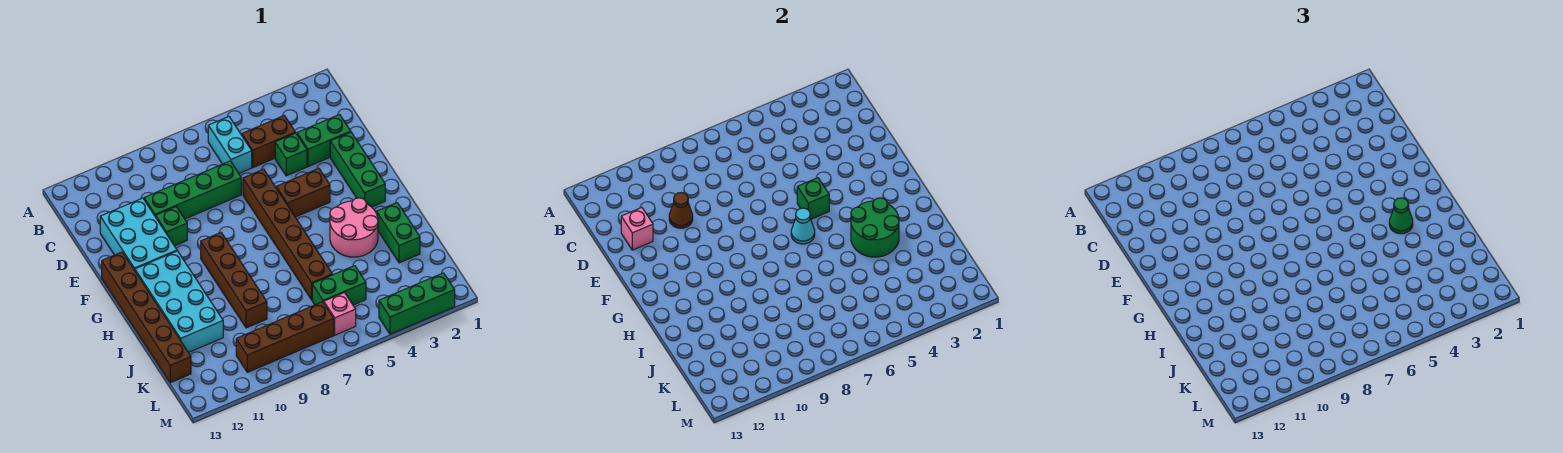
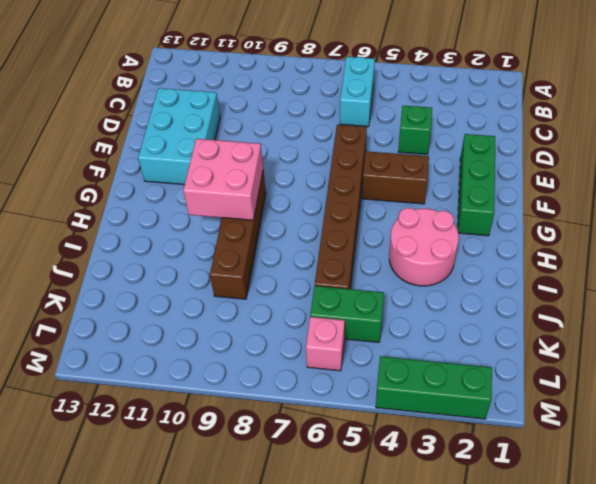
pink 2x2 brick [183,139,263,220] -> none
none -> brown 1x2 brick [242,116,295,167]
none -> green 1x2 brick [297,115,351,167]
none -> green 1x4 brick [144,161,241,219]

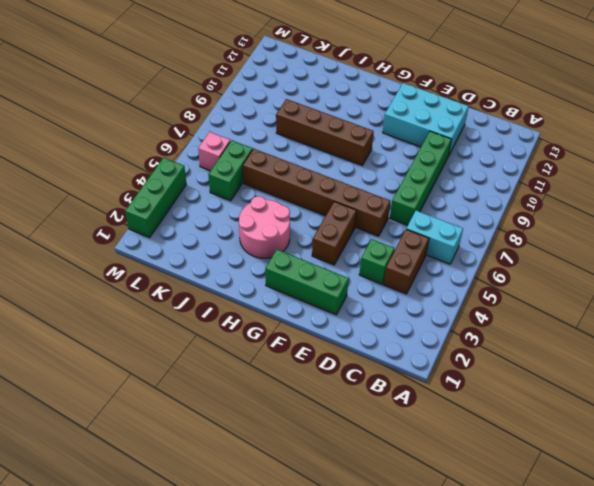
none -> green 1x2 brick [297,115,351,167]
none -> green 1x1 brick [156,207,187,246]
none -> brown 1x6 brick [102,252,191,383]

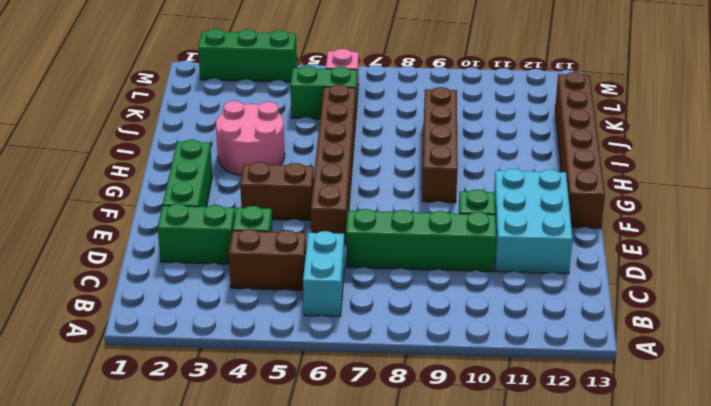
none -> cyan 2x4 brick [135,251,223,353]
none -> green 1x2 brick [377,203,420,263]
none -> brown 1x4 brick [236,302,334,372]

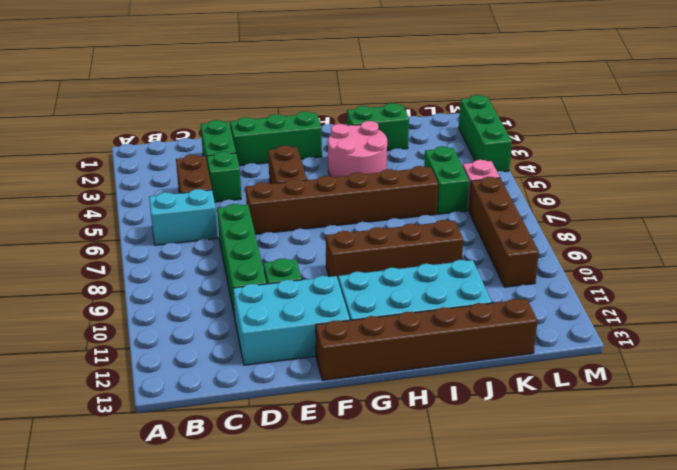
none -> brown 1x1 cone [669,193,693,228]
none -> pink 1x1 brick [621,208,653,250]
none -> green 1x1 brick [797,178,829,219]

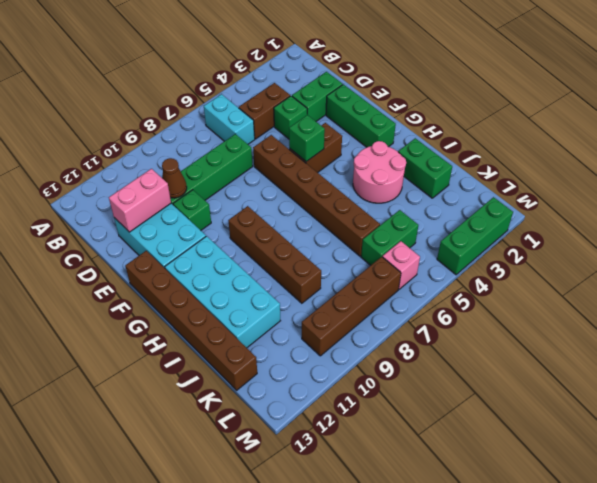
pink 1x2 brick [109,169,171,232] -> pink 1x1 brick [621,208,653,250]
none -> cyan 1x1 cone [791,208,815,244]
none -> green 2x2 round brick [851,198,899,257]
none -> green 1x1 cone [1389,198,1413,234]

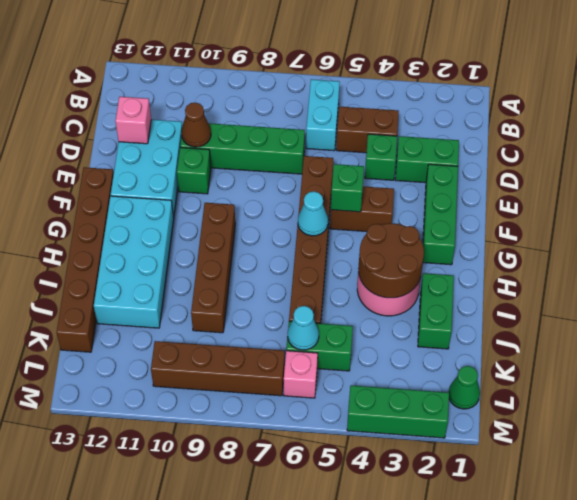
brown 2x2 round brick [358,223,424,298] -> green 2x2 round brick [851,198,899,257]
cyan 1x1 cone [288,306,319,350] -> none
green 1x1 cone [449,366,480,409] -> green 1x1 cone moved to [1389,198,1413,234]

